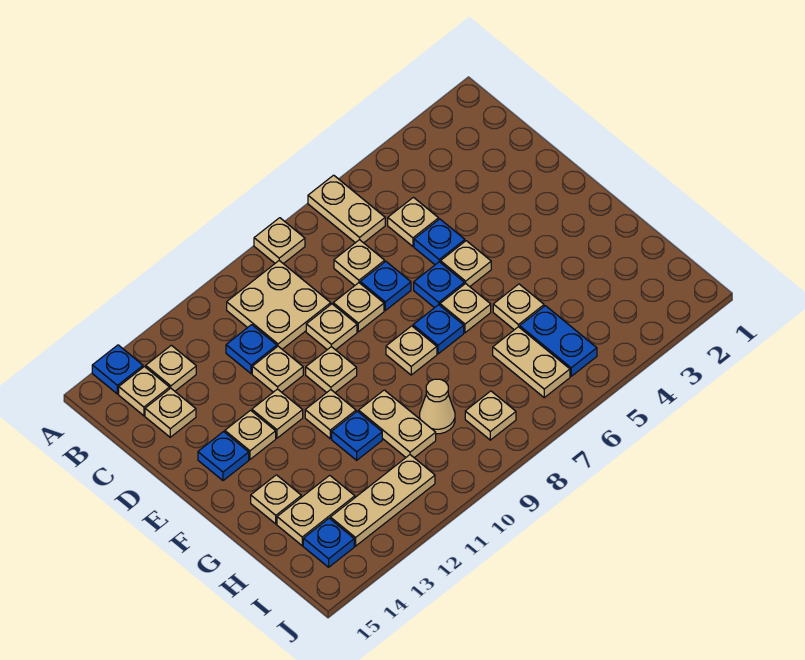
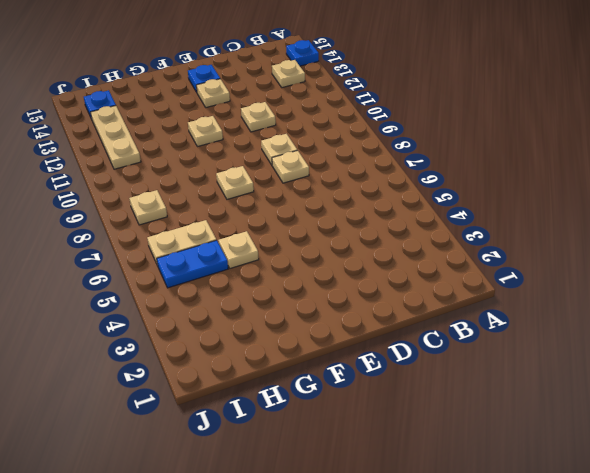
none -> tan 1x2 plate [308,175,385,243]
none -> tan 1x1 plate [254,218,305,264]
none -> tan 2x2 plate [227,261,331,349]
none -> tan 1x1 plate [119,367,170,416]

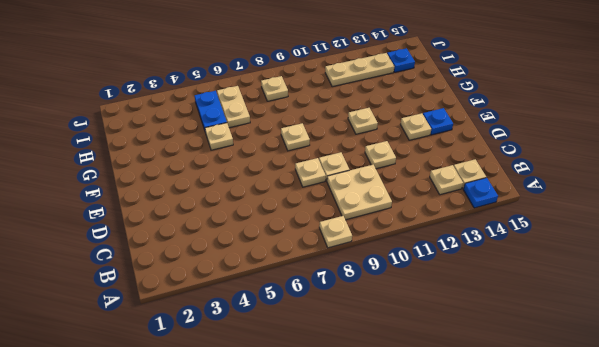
none -> tan 1x2 plate [308,175,385,243]
none -> tan 1x1 plate [388,197,439,246]
none -> tan 1x1 plate [334,240,385,285]
none -> blue 1x1 plate [226,325,277,374]

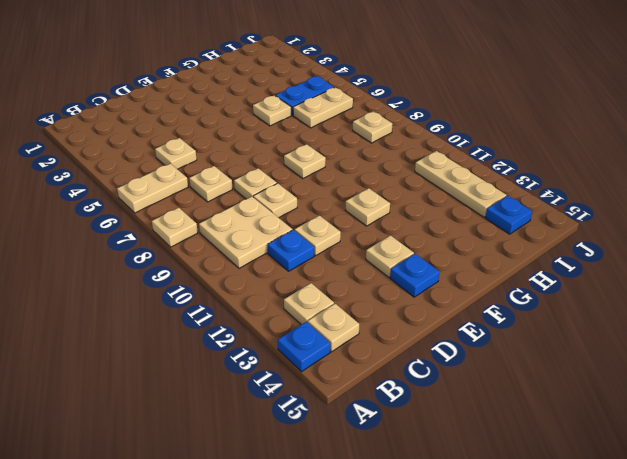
none -> tan 1x1 plate [145,388,196,437]
none -> blue 1x1 plate [414,219,465,265]
none -> blue 1x1 plate [360,262,411,310]
none -> tan 1x1 plate [441,241,491,287]

